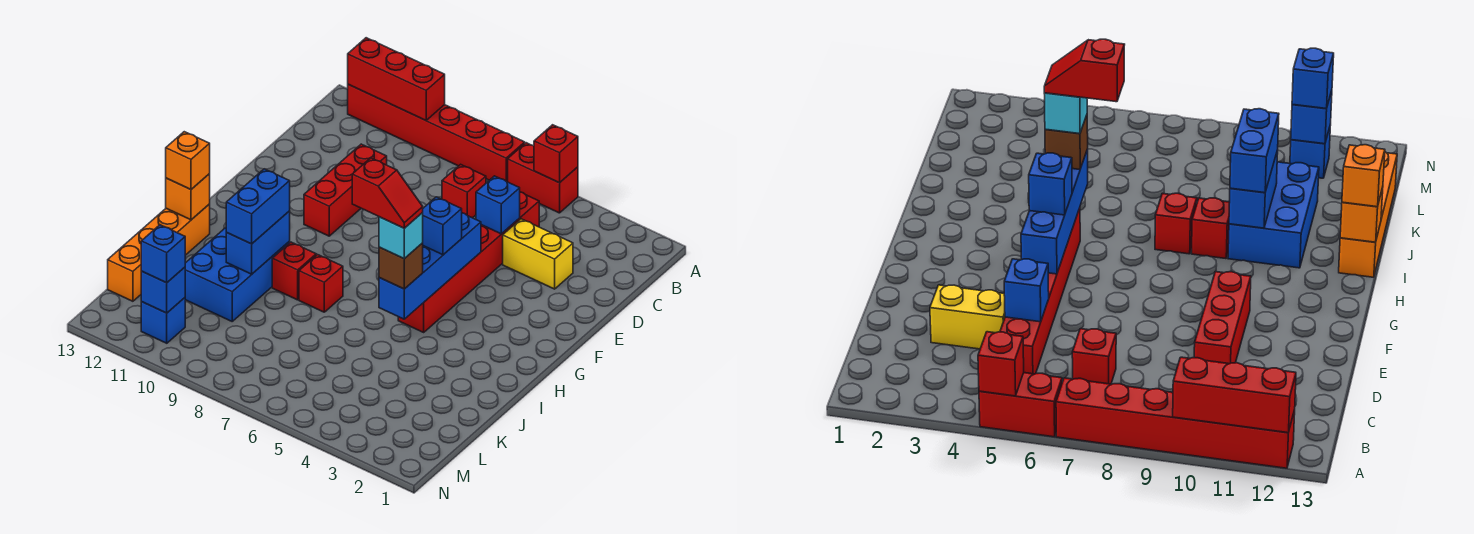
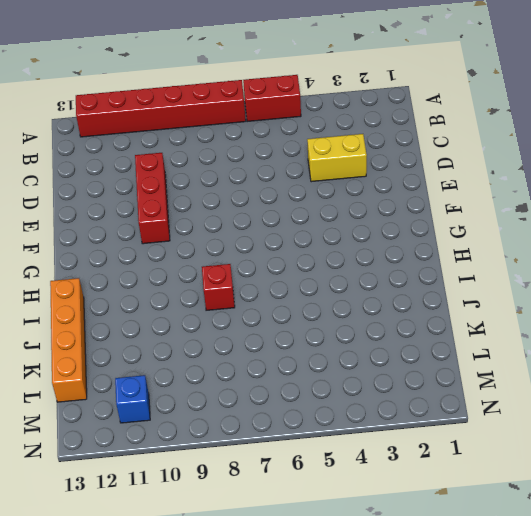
none -> red 1x6 brick [398,192,539,332]
none -> red 1x1 brick [442,164,486,218]
none -> red 1x1 brick [272,242,316,300]

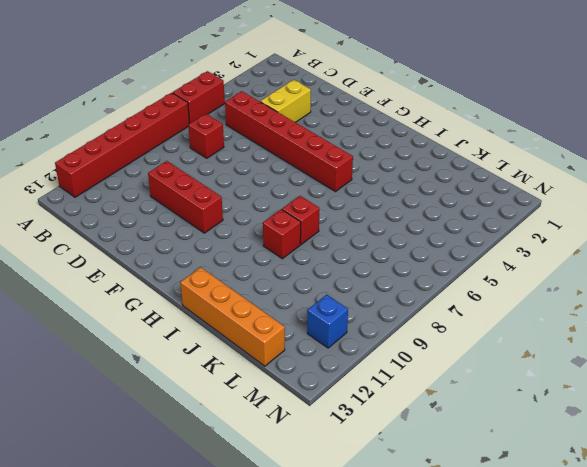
none -> blue 2x3 brick [185,228,290,321]
none -> red 1x1 brick [534,125,578,183]
none -> red 1x3 brick [348,38,445,120]

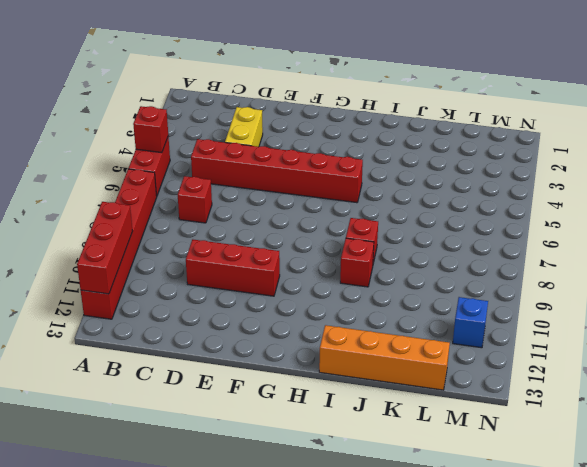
none -> blue 2x3 brick [185,228,290,321]
none -> blue 1x1 brick [476,176,520,234]
none -> blue 1x4 brick [379,213,481,319]

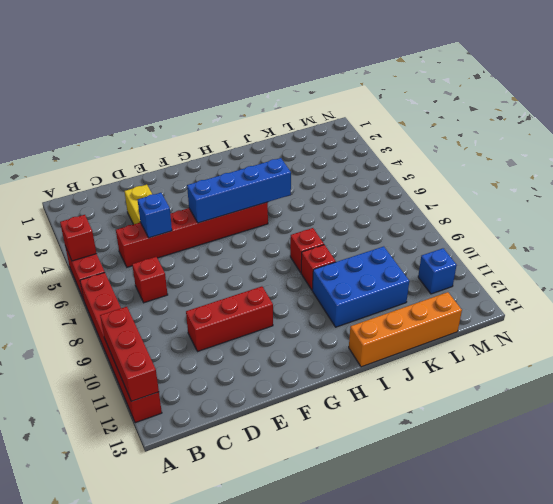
none -> blue 1x2 brick [226,211,290,274]
none -> orange 1x1 brick [166,174,210,220]
none -> blue 1x1 brick [141,267,185,313]

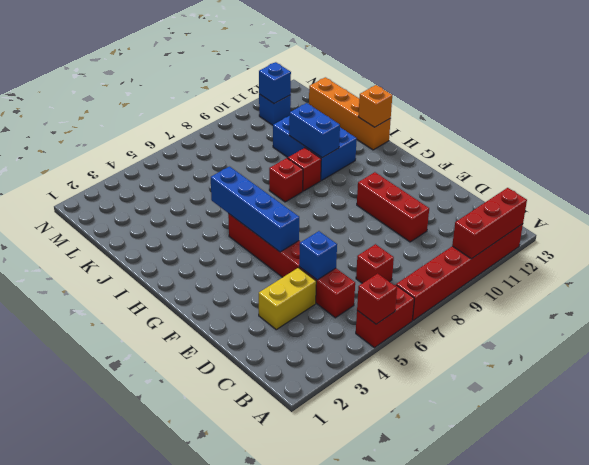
none -> blue 1x1 brick [422,197,462,255]
none -> brown 1x1 brick [379,243,423,289]
none -> blue 1x2 brick [226,169,290,244]

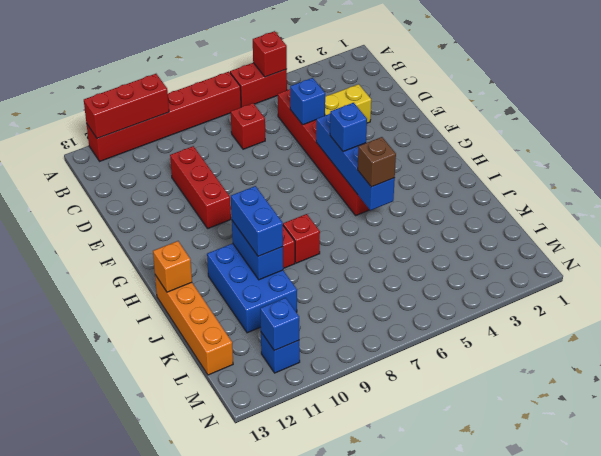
none -> orange 1x1 brick [166,132,210,189]
none -> blue 1x1 brick [141,225,185,283]
none -> cyan 1x1 brick [379,213,423,259]

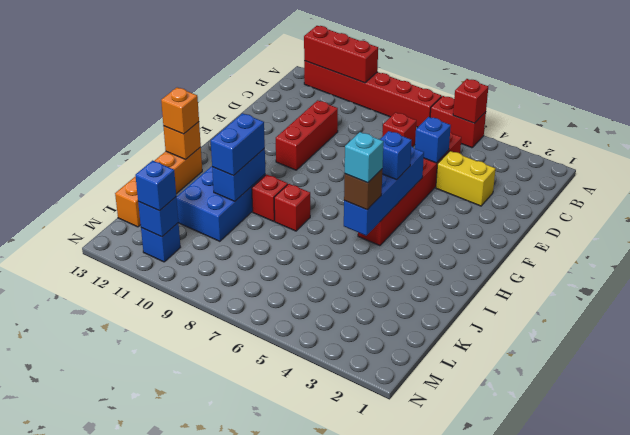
none -> red 1x2 slope [352,158,423,228]

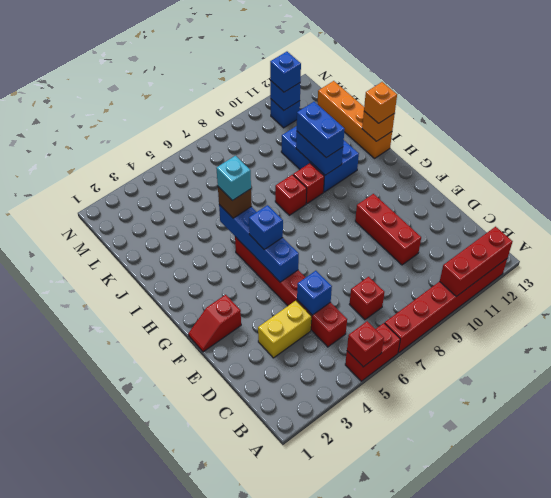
red 1x2 slope [188,295,241,352] -> red 1x2 slope moved to [352,158,423,228]

